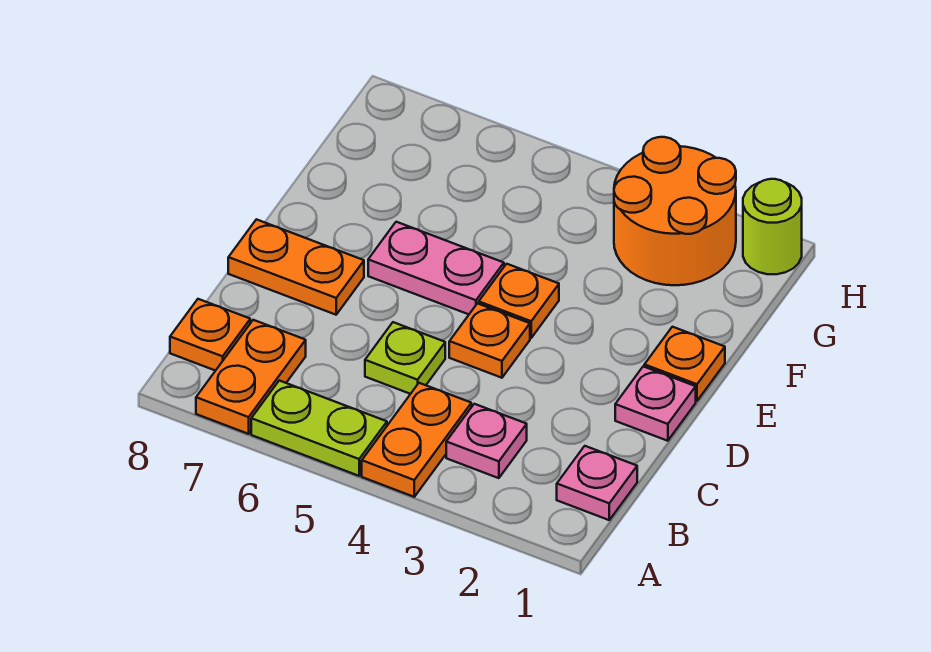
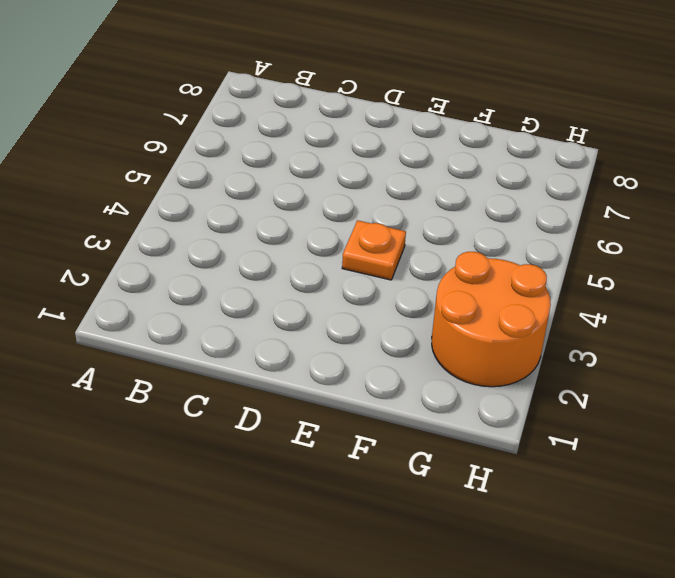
none -> orange 1x2 plate [362,383,471,497]
none -> lime 1x2 plate [251,381,387,476]
none -> orange 1x2 plate [196,320,306,434]

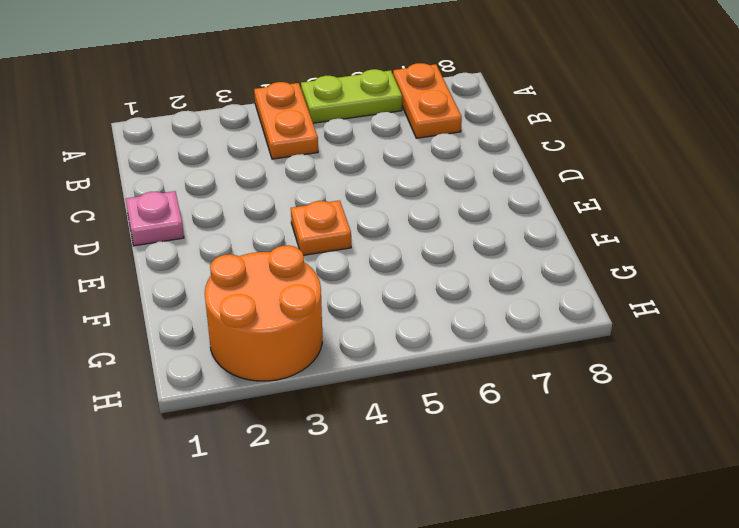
none -> pink 1x1 plate [557,446,637,520]
none -> pink 1x1 plate [446,404,527,478]
none -> orange 1x1 plate [170,299,250,371]

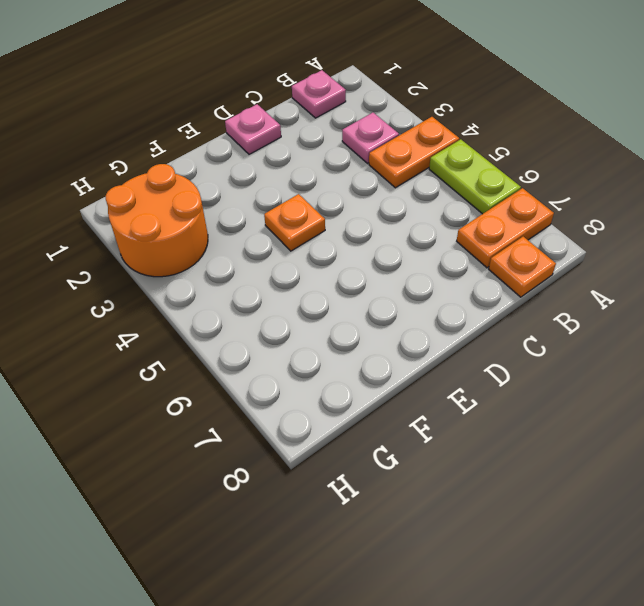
none -> lime 1x1 plate [365,322,445,394]
none -> orange 1x1 plate [449,303,530,378]
none -> orange 1x2 plate [228,219,364,315]

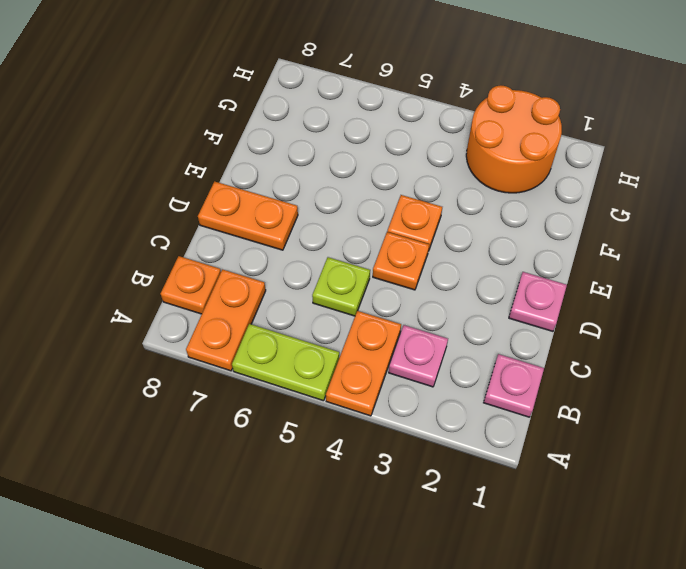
none -> orange 1x1 plate [644,327,725,401]
none -> pink 1x2 plate [368,222,504,314]
none -> lime 1x1 round brick [743,179,802,274]

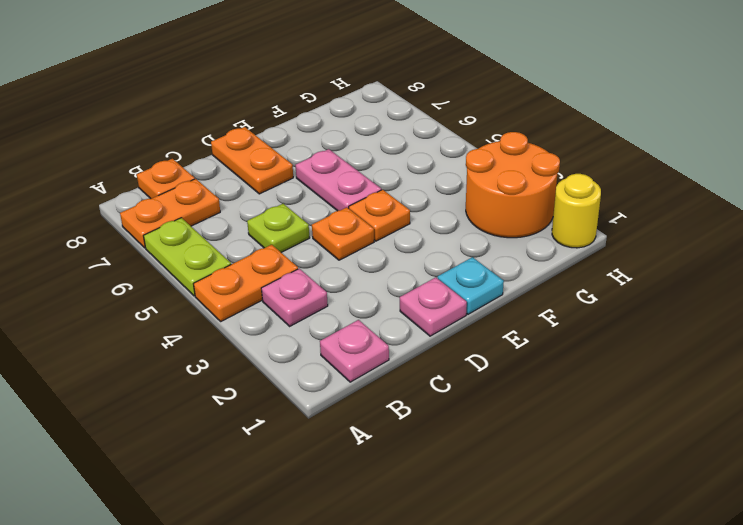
cyan 1x1 plate [438,257,504,314] -> orange 1x1 plate [644,327,725,401]
yellow 1x1 round brick [552,174,601,248] -> lime 1x1 round brick [743,179,802,274]

